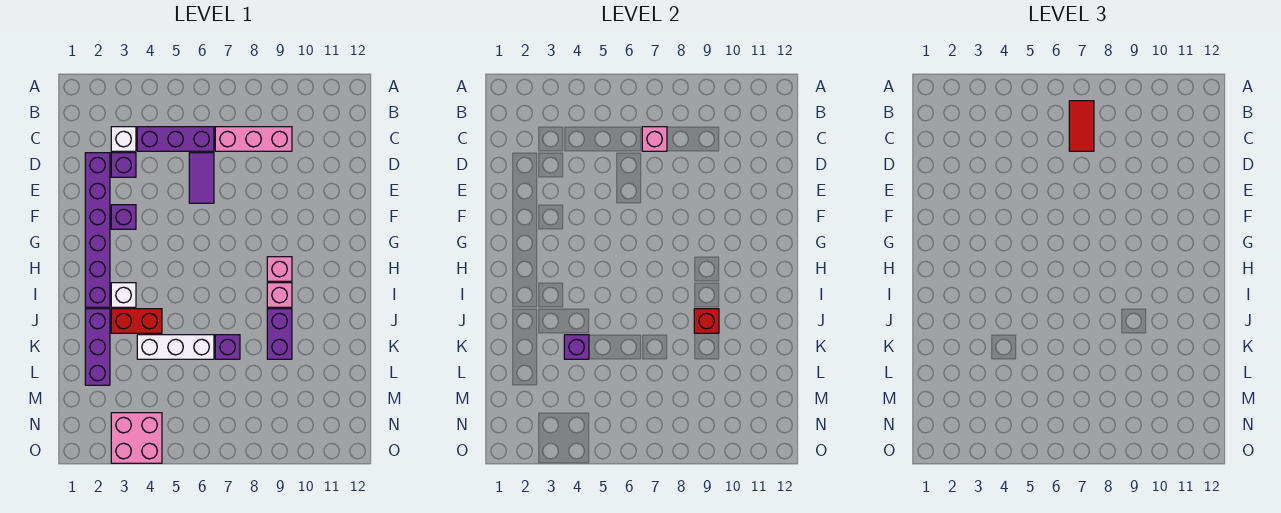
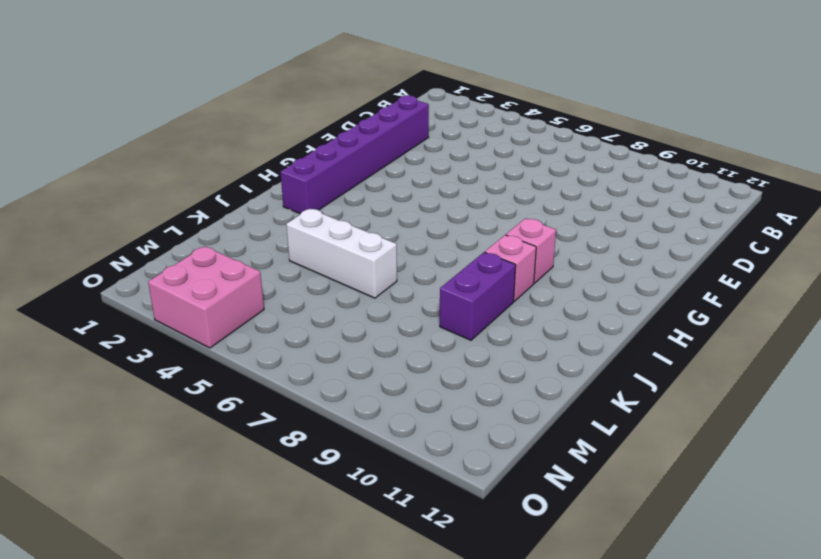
none -> white 1x1 brick [111,127,136,151]
none -> purple 1x3 brick [137,127,214,151]
none -> pink 1x3 brick [215,127,292,151]

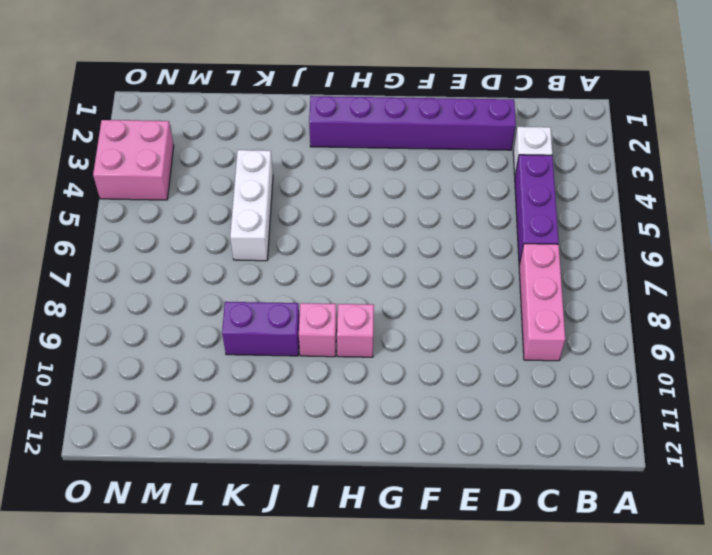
none -> purple 1x1 brick [111,153,136,177]
none -> purple 1x2 tile [189,153,214,203]
none -> purple 1x1 brick [111,205,136,229]

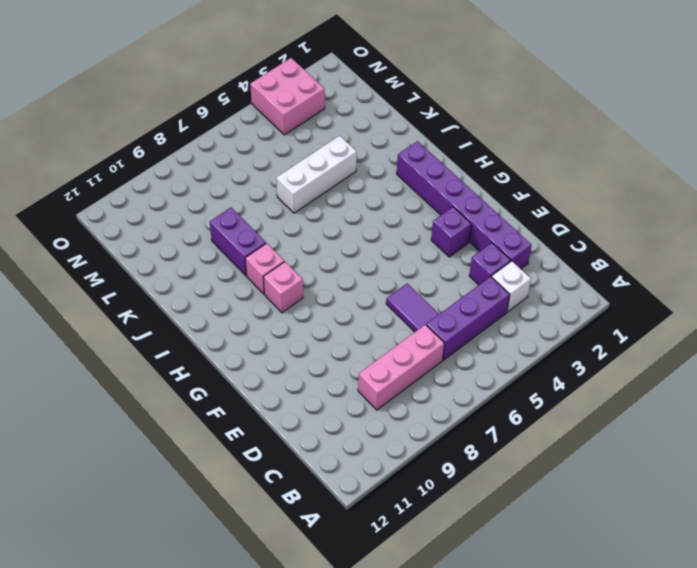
none -> white 1x1 brick [111,283,136,307]
none -> purple 1x3 brick [85,309,110,385]
none -> red 1x2 brick [111,309,162,333]

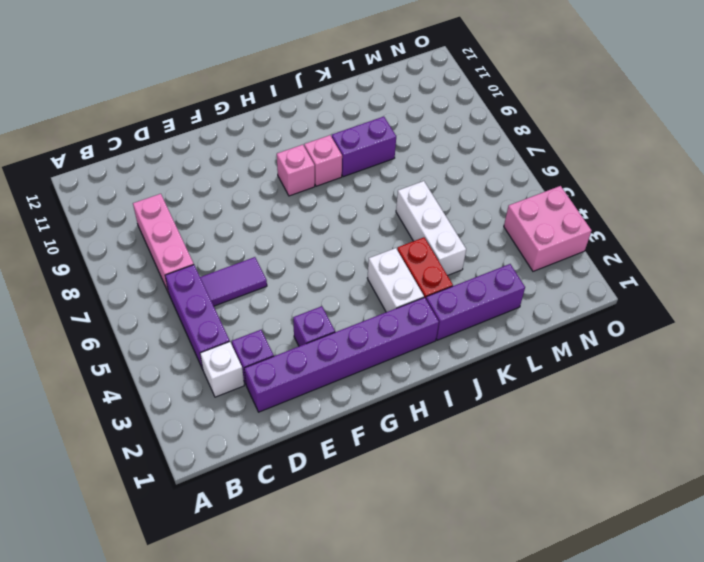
white 1x2 brick [367,248,424,312] -> white 1x1 brick [111,283,136,307]
none -> purple 1x1 brick [215,335,240,359]
none -> pink 1x1 brick [642,127,667,151]
none -> red 1x1 brick [694,309,719,333]

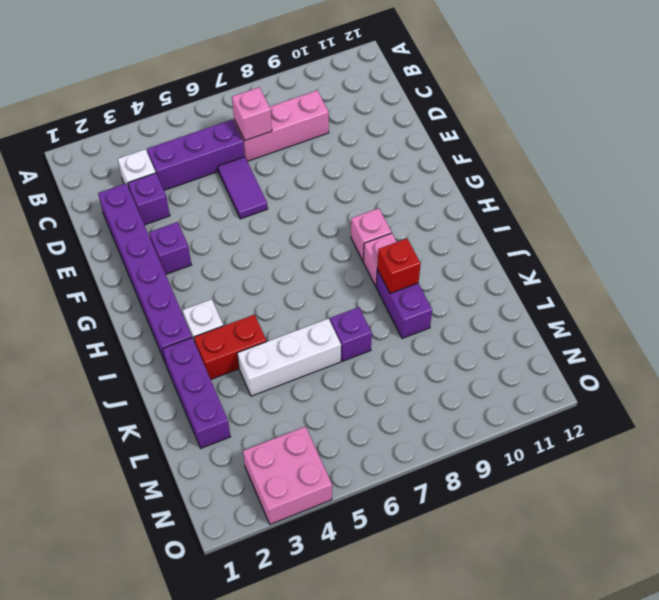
none -> purple 1x1 brick [564,335,589,359]
none -> red 1x2 tile [1069,101,1094,151]

